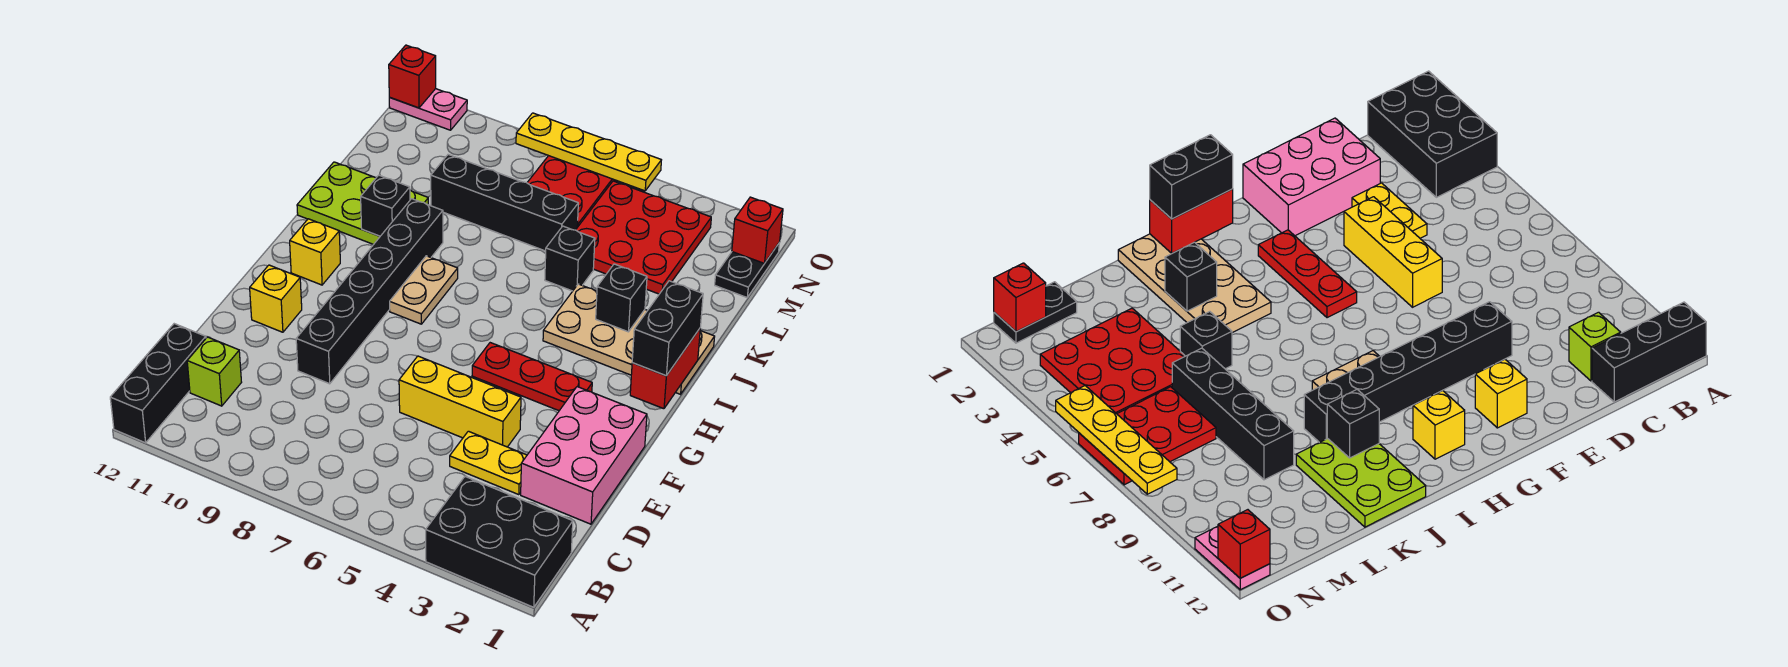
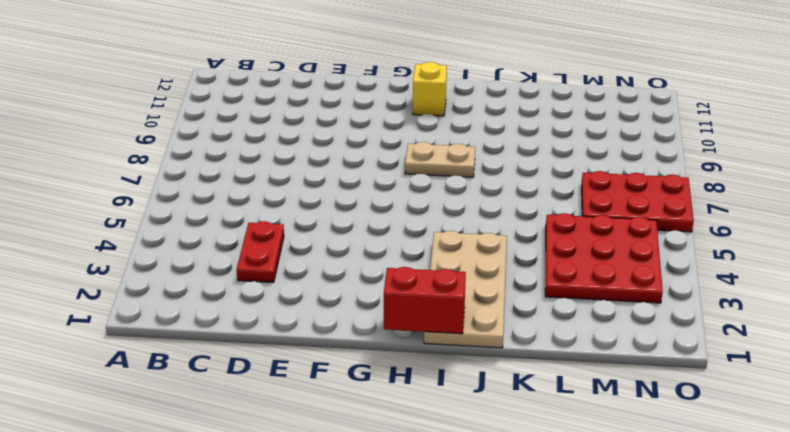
red 1x2 plate [237,221,284,282] -> yellow 1x2 plate [450,431,527,495]
none -> black 2x3 brick [426,477,573,607]
none -> black 1x3 brick [110,324,206,443]
none -> lime 1x1 brick [187,337,242,406]

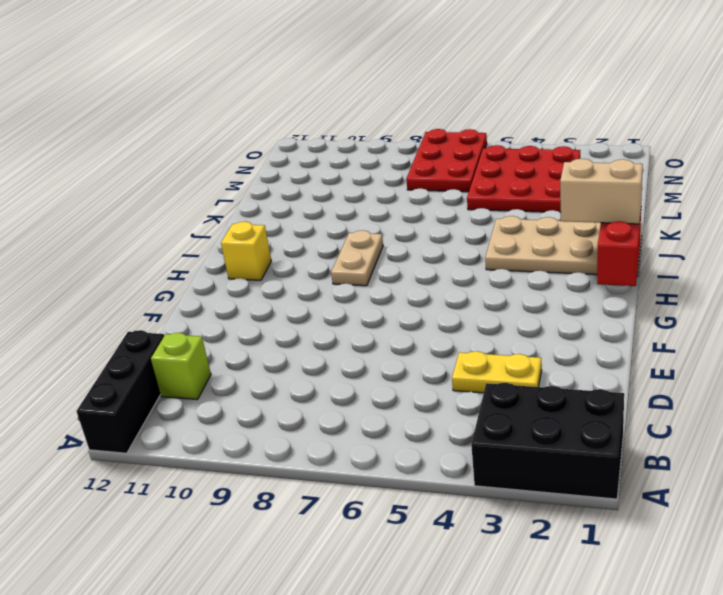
tan 1x2 brick [560,159,643,224] -> black 1x2 brick [632,281,703,376]
none -> pink 2x3 brick [521,387,647,524]
none -> yellow 1x3 brick [399,356,521,447]
none -> black 1x6 brick [296,199,443,384]

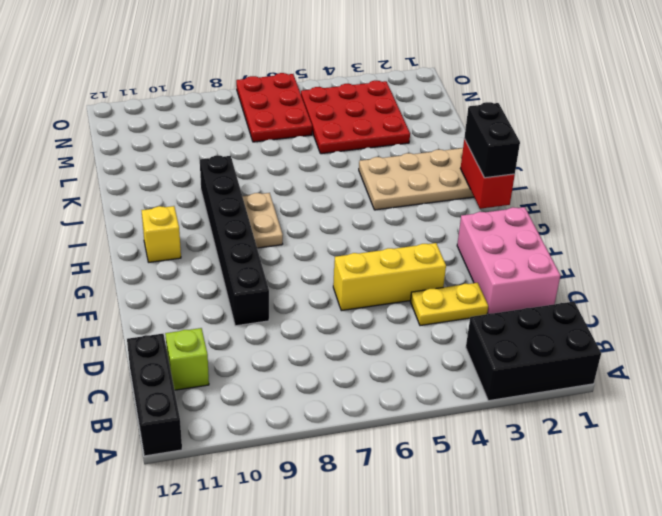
none -> yellow 1x1 brick [250,265,302,332]
none -> red 1x3 plate [472,343,592,411]
none -> lime 2x3 plate [297,162,428,245]

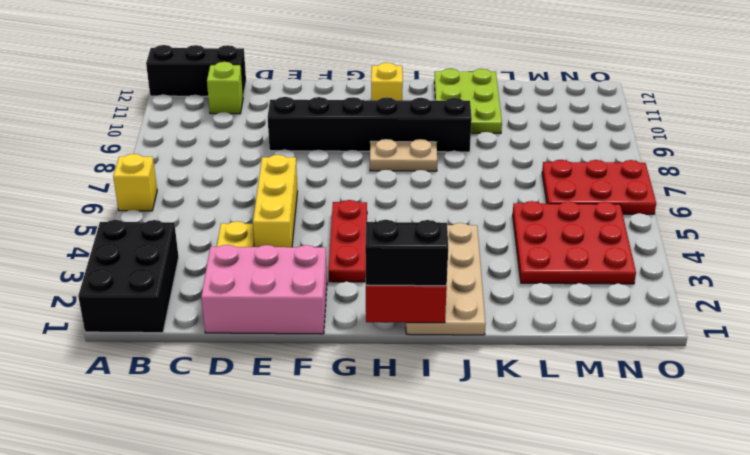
yellow 1x1 brick [113,154,157,211] -> yellow 1x1 brick moved to [250,265,302,332]
none -> black 1x1 brick [545,226,595,291]
none -> black 1x4 brick [431,154,578,251]
none -> black 1x2 plate [715,242,780,297]

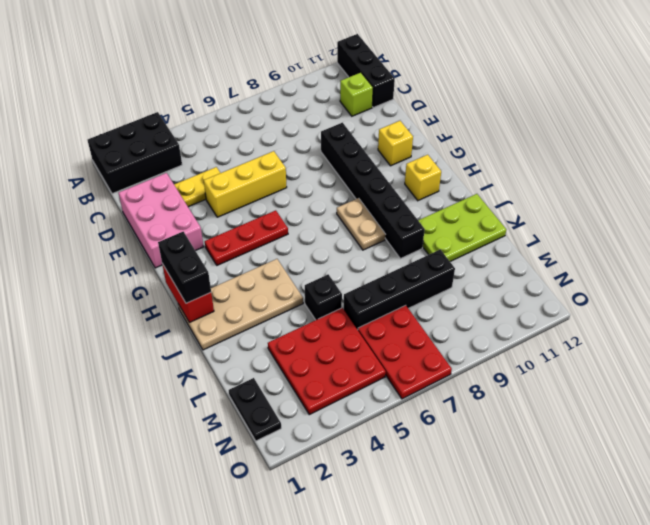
none -> pink 1x2 plate [389,89,467,130]
none -> black 1x1 brick [596,264,647,332]
none -> black 1x1 brick [361,175,410,236]

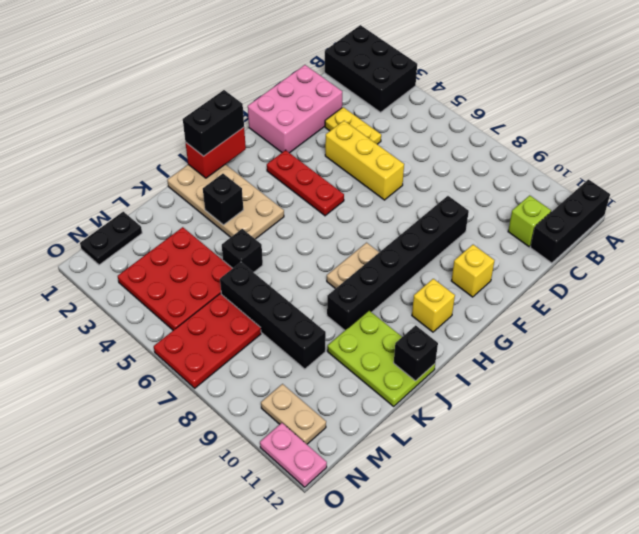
black 1x1 brick [394,325,438,381] -> black 1x1 brick moved to [361,175,410,236]
tan 1x2 plate [261,384,326,444] -> none
none -> red 1x1 brick [732,197,783,263]
none -> yellow 1x4 plate [516,113,661,191]
none -> red 1x1 brick [389,45,436,108]

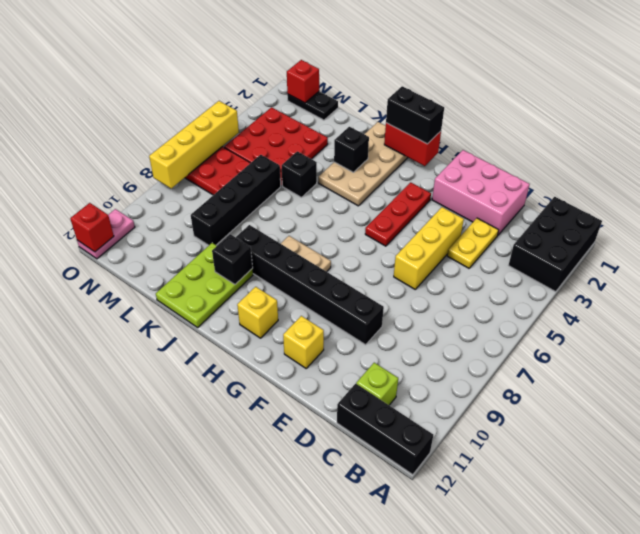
yellow 1x4 brick [149,101,239,189] -> yellow 1x4 plate [516,113,661,191]

